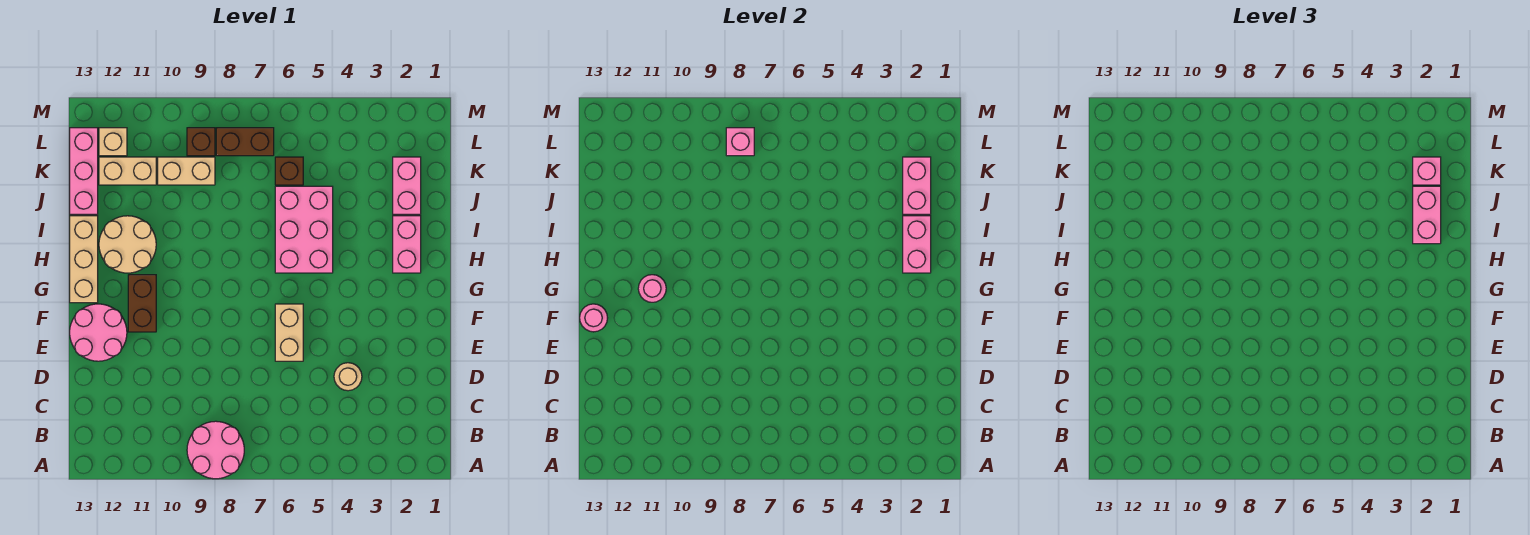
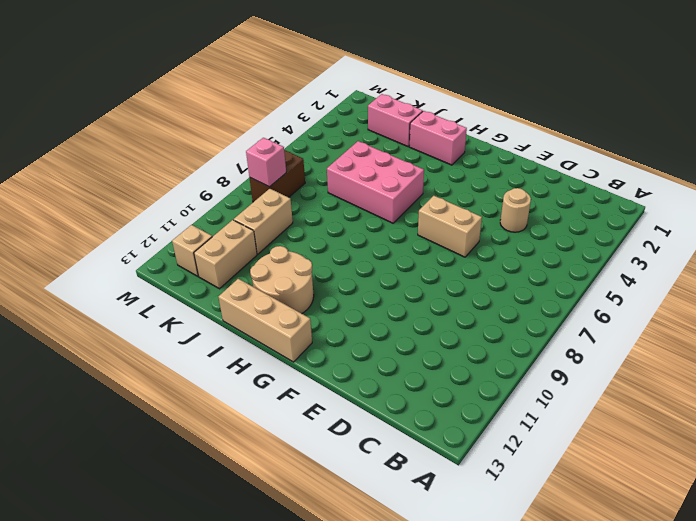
none -> pink 2x2 round brick [187,421,244,479]
none -> pink 2x2 round brick [70,304,127,361]
none -> brown 1x2 brick [128,275,156,332]

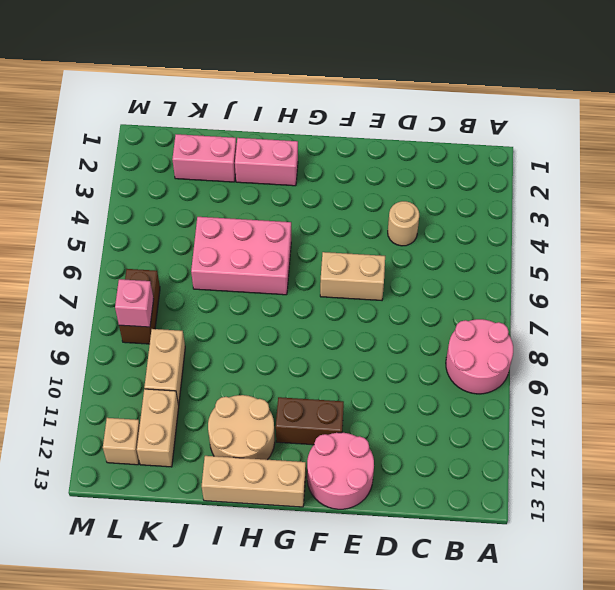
none -> pink 1x3 brick [70,128,98,214]
none -> brown 1x1 brick [275,157,303,185]
none -> brown 1x1 brick [187,128,215,156]

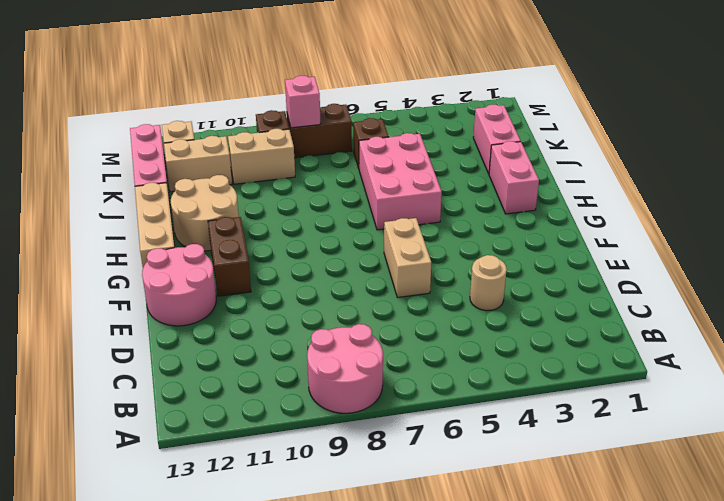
none -> pink 1x1 round brick [580,304,607,332]
none -> pink 1x1 round brick [638,275,666,302]
none -> pink 1x2 brick [903,216,931,273]

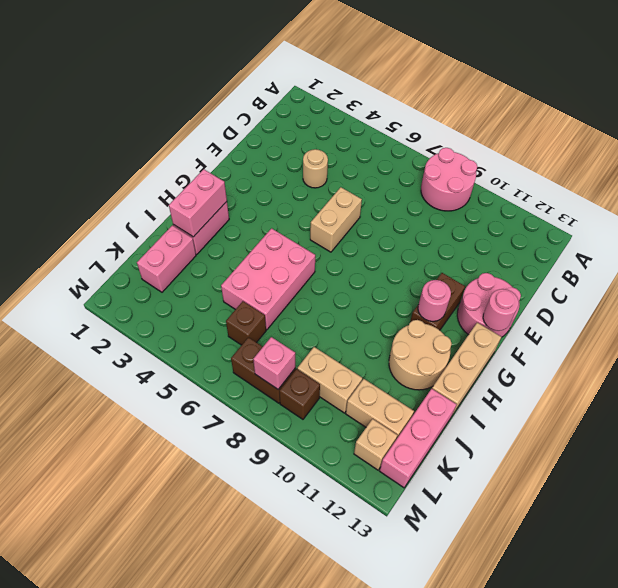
none -> pink 1x2 brick [903,157,931,214]
none -> pink 1x2 brick [1413,186,1441,244]
none -> pink 1x1 brick [1413,157,1441,185]

